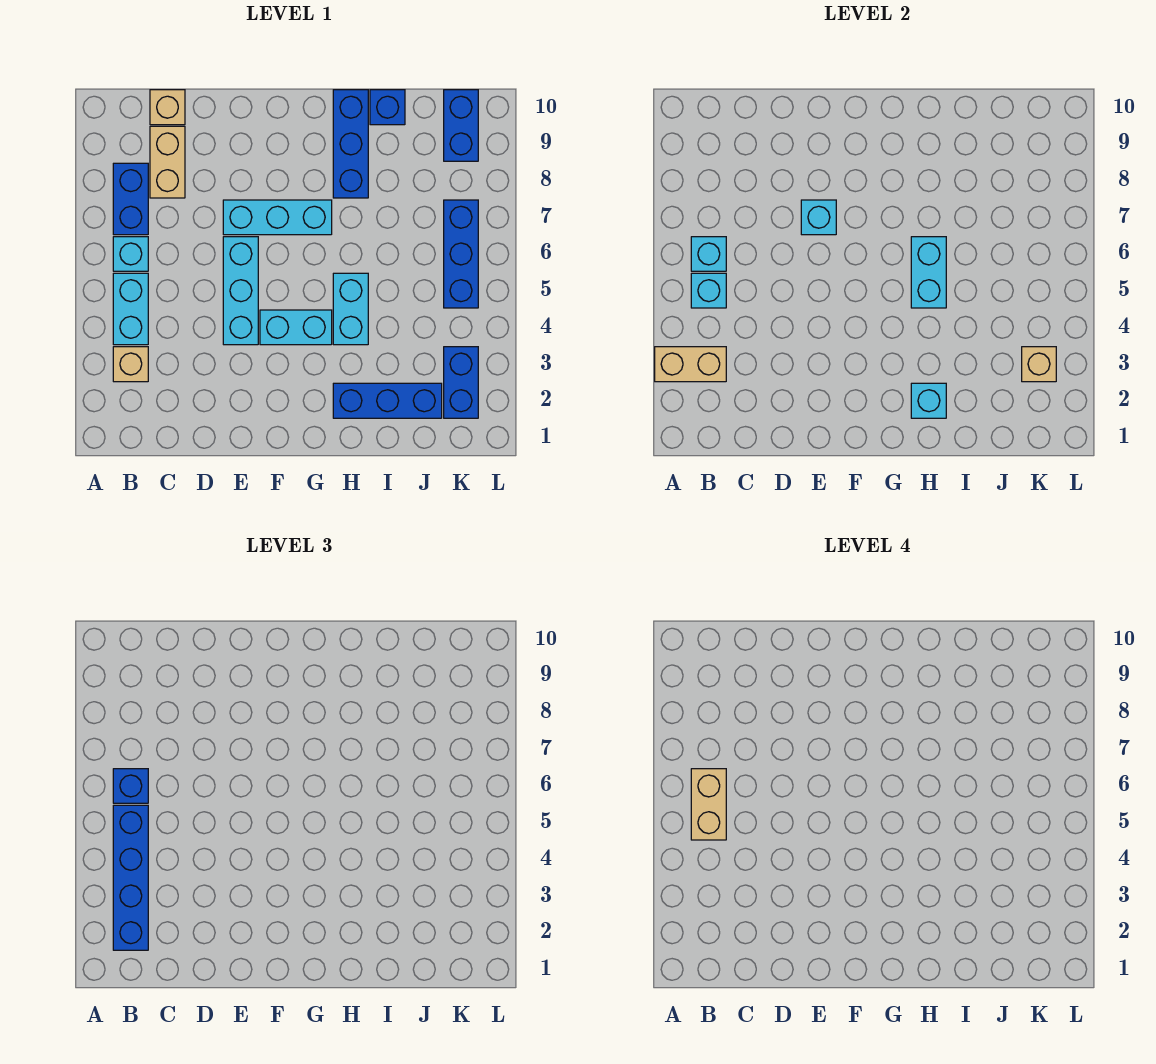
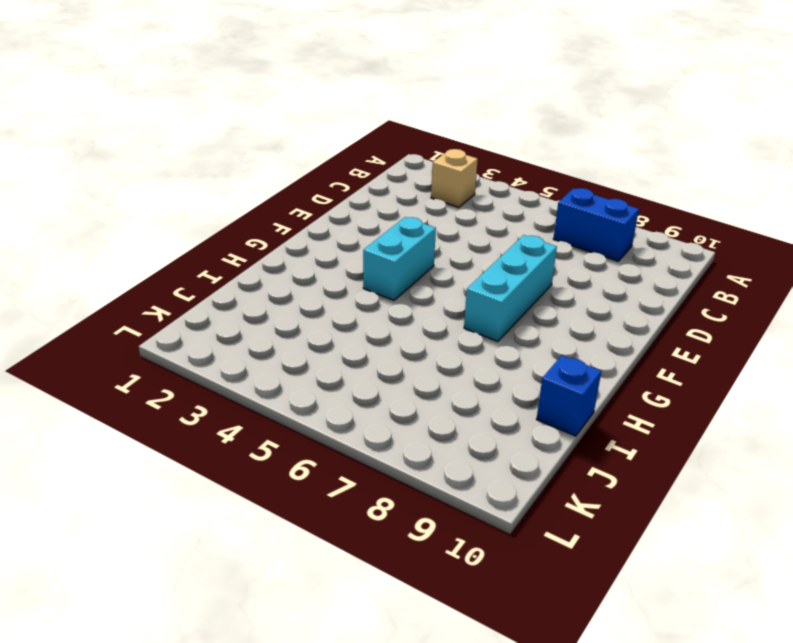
none -> cyan 1x2 brick [113,273,148,345]
none -> cyan 1x1 brick [113,237,148,271]
none -> tan 1x2 brick [150,126,185,198]

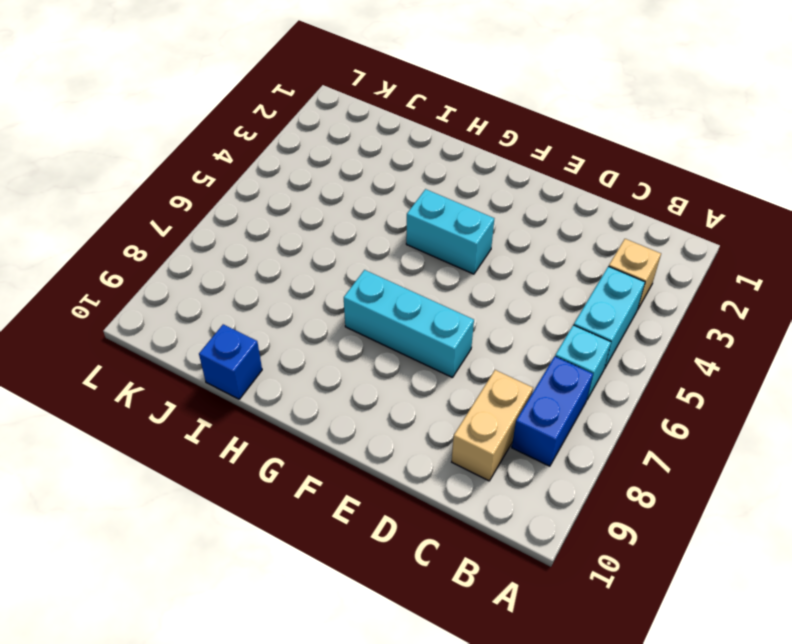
none -> tan 1x1 brick [150,90,185,125]
none -> cyan 1x3 brick [223,237,258,345]
none -> blue 1x3 brick [333,383,442,418]

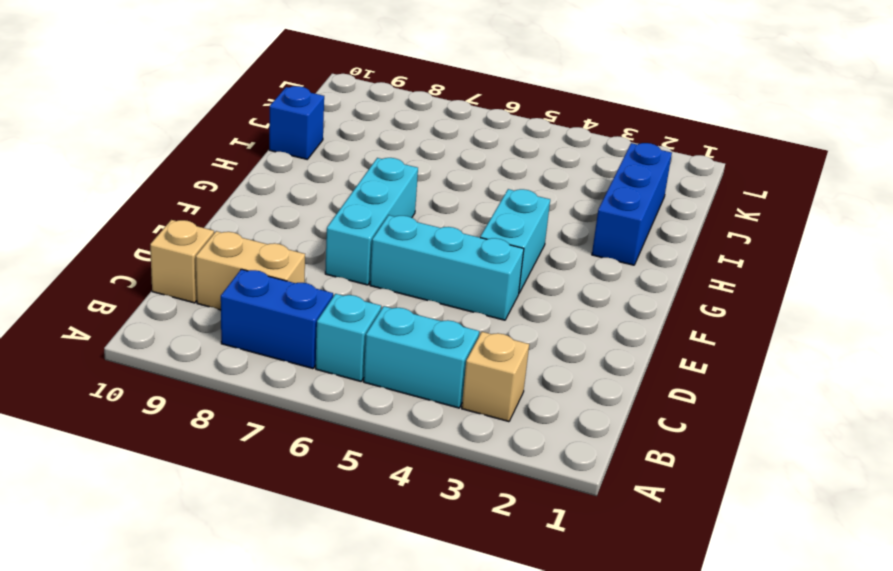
none -> cyan 1x2 brick [333,273,368,345]
none -> blue 1x3 brick [333,90,368,198]
none -> blue 1x2 brick [444,347,478,418]

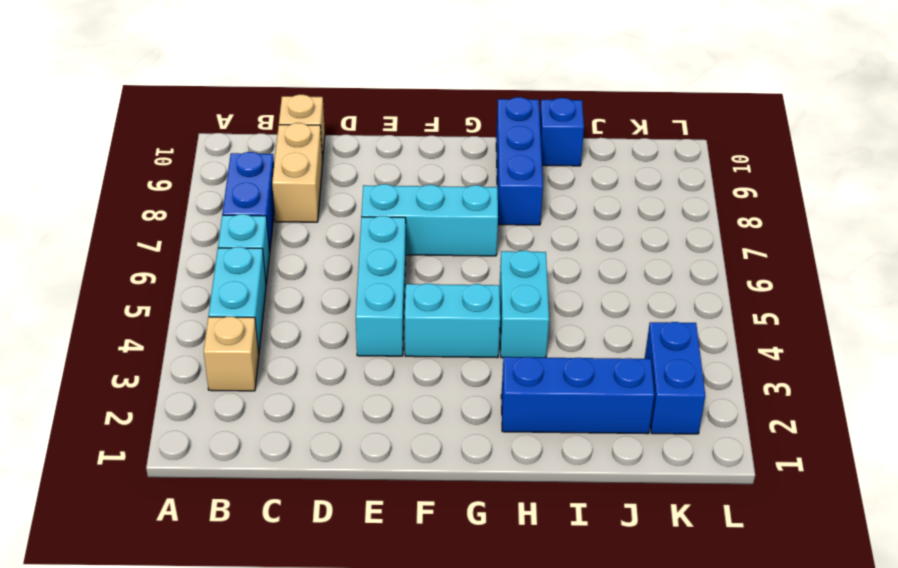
none -> blue 1x3 brick [444,200,478,308]
none -> blue 1x2 brick [444,90,478,161]
none -> tan 1x2 brick [655,347,726,382]

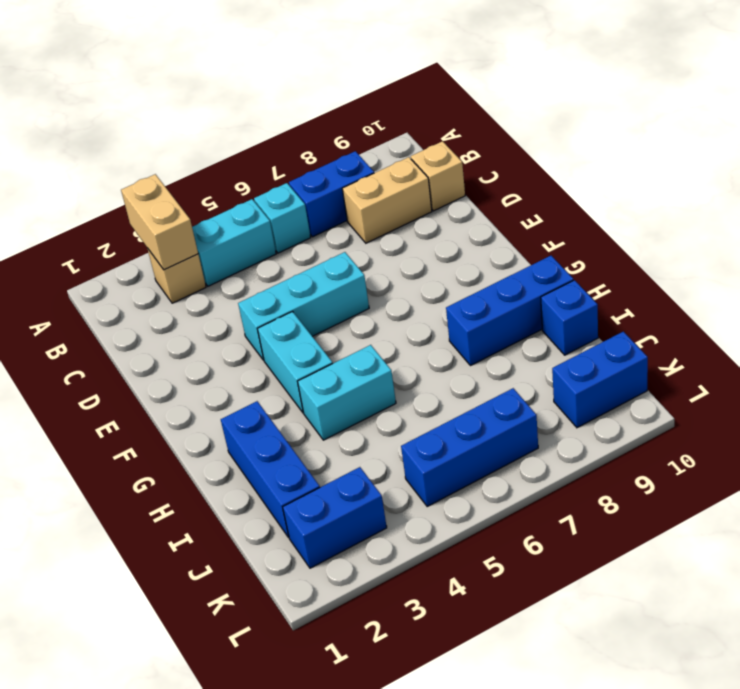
none -> cyan 1x3 brick [223,200,332,235]
none -> cyan 1x1 brick [691,273,726,308]
none -> cyan 1x1 brick [691,237,726,271]

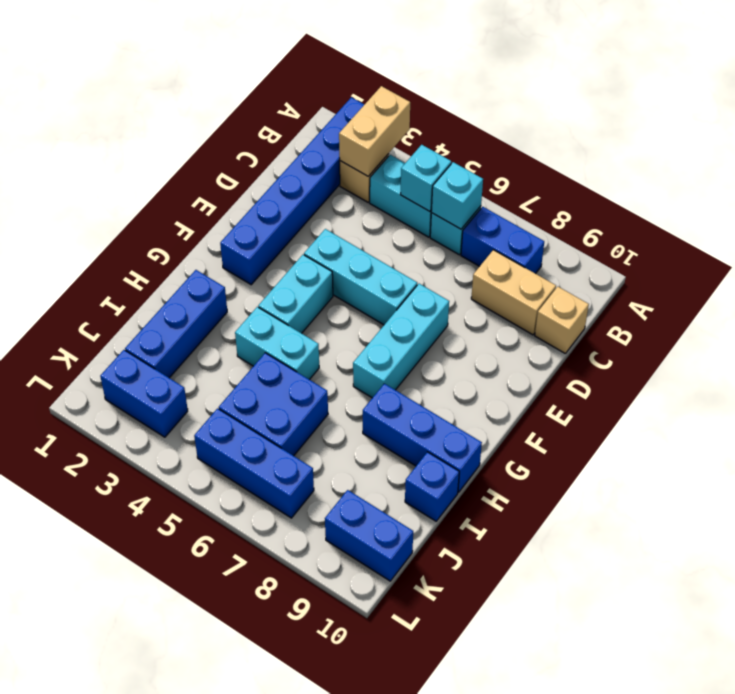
blue 1x6 brick [220,97,364,285] -> none
blue 2x2 brick [219,353,328,456] -> none
none -> cyan 1x1 brick [801,200,836,235]
none -> cyan 1x1 brick [911,383,946,418]
none -> cyan 1x2 brick [911,237,946,308]

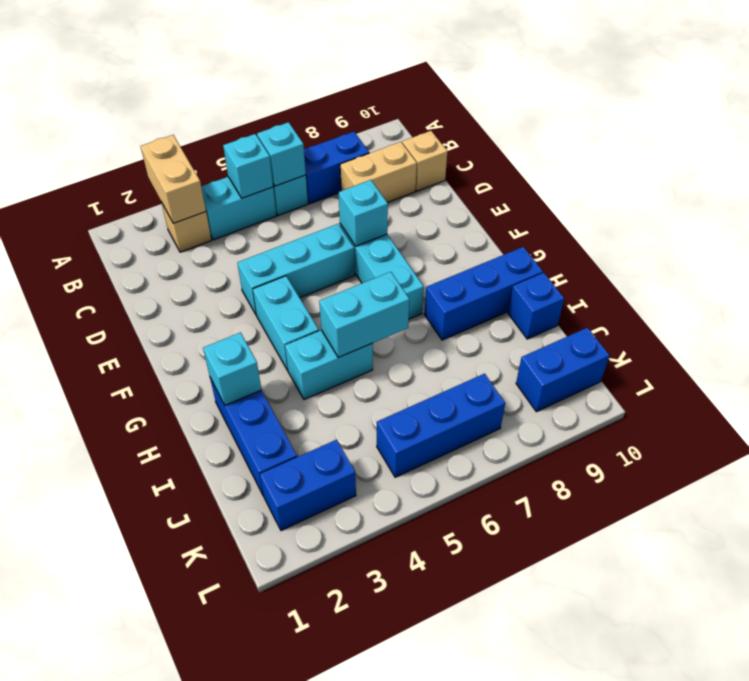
none -> tan 1x1 brick [1022,347,1056,382]
none -> blue 1x4 brick [113,805,148,950]
none -> blue 1x1 brick [113,769,148,803]

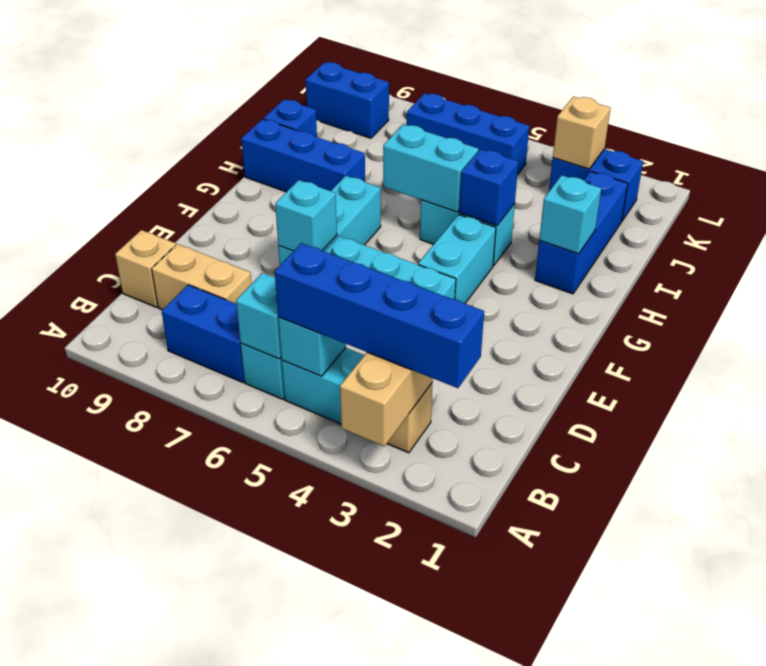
blue 1x1 brick [459,149,518,226] -> blue 1x1 brick moved to [113,769,148,803]
none -> tan 1x2 brick [691,769,726,840]

